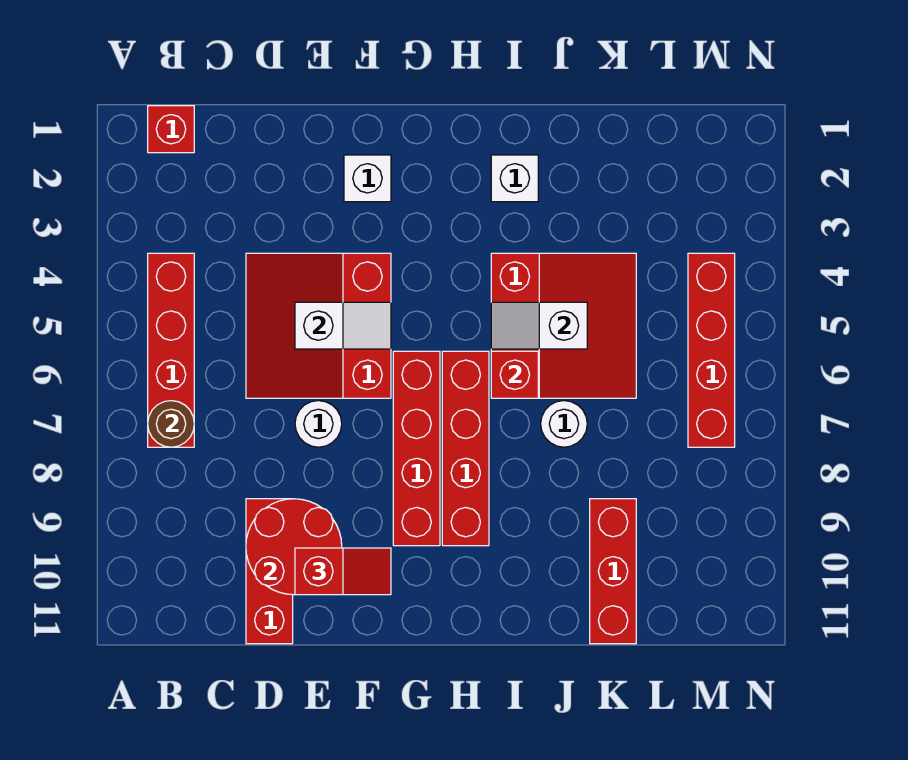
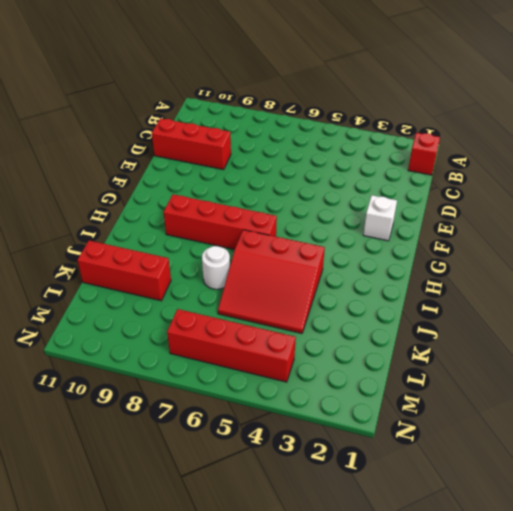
none -> red 1x4 brick [148,253,194,447]
none -> red 3x3 slope [246,253,391,398]
none -> white 1x1 round brick [295,401,342,447]

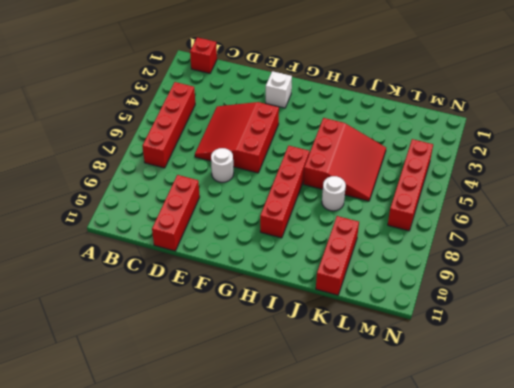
none -> red 1x4 brick [393,351,440,546]
none -> white 1x1 brick [491,155,538,202]
none -> brown 1x1 round brick [148,401,194,447]

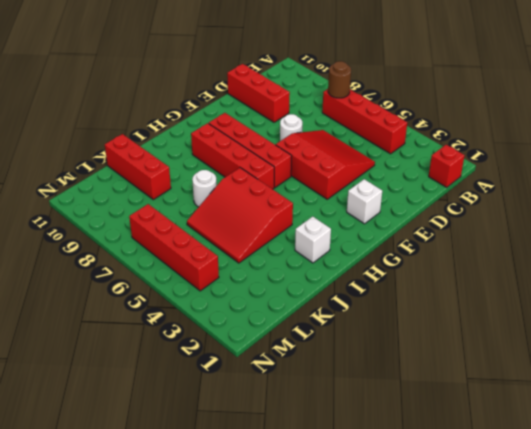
none -> red 2x2 round brick [246,499,342,595]
none -> white 1x2 slope [295,302,391,349]
none -> white 1x2 slope [491,302,587,349]

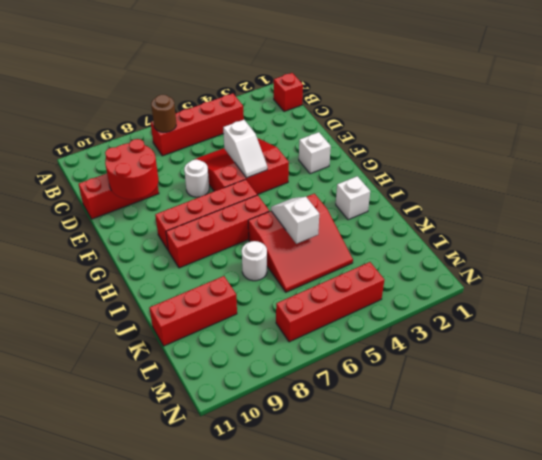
none -> red 1x1 brick [491,351,538,398]
none -> red 1x2 slope [295,548,391,595]

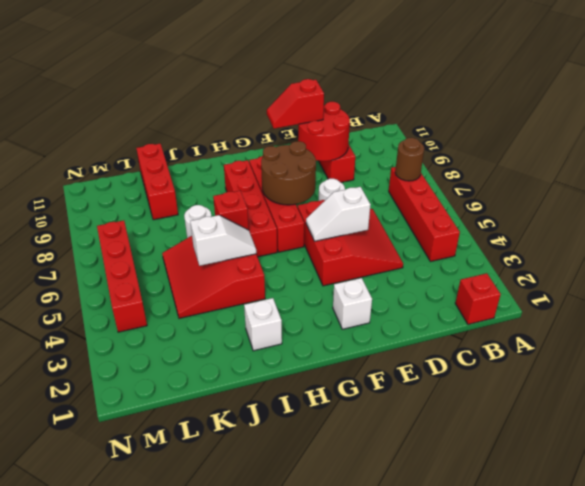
brown 2x2 round brick [261,141,316,205] -> none

